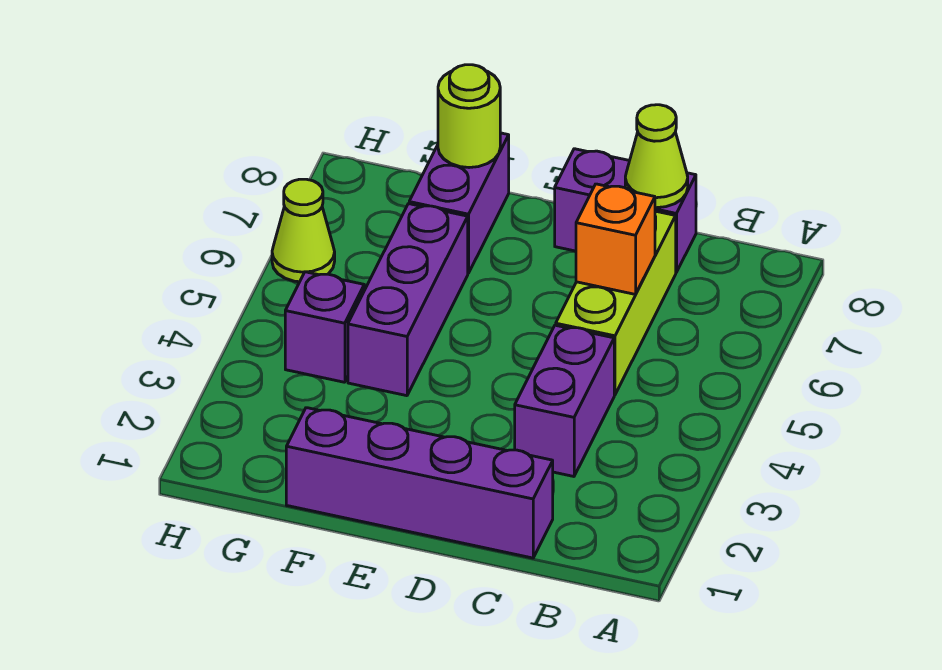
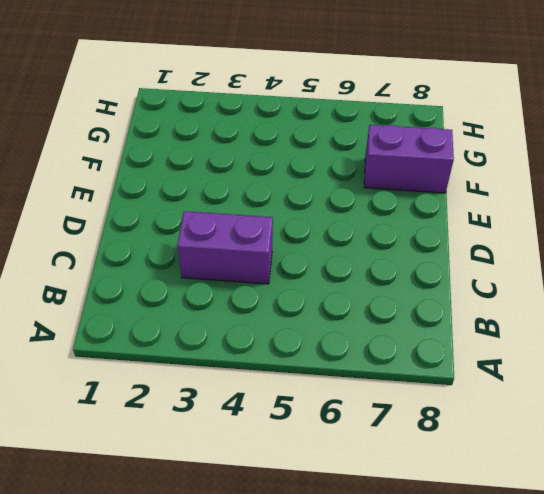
none -> purple 1x4 brick [286,408,553,558]
none -> lime 1x3 brick [556,211,676,395]

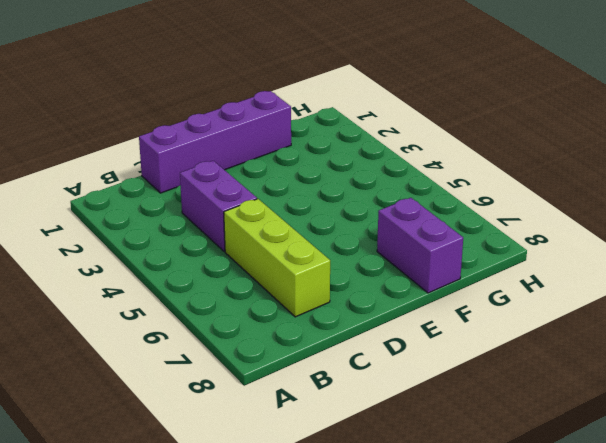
none -> purple 1x2 brick [555,149,696,272]
none -> purple 1x3 brick [348,204,468,396]

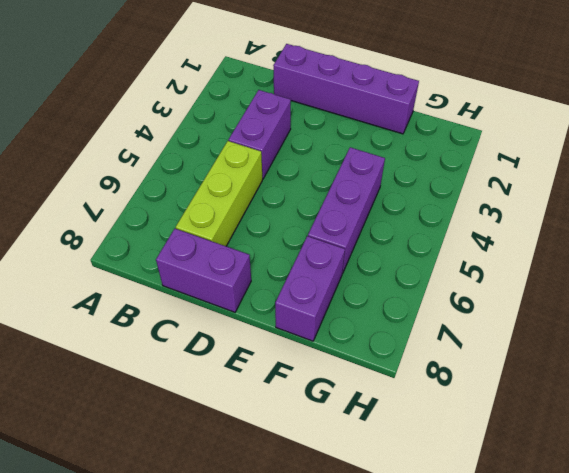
none -> purple 1x1 brick [285,272,364,382]
none -> lime 1x1 cone [272,179,335,282]

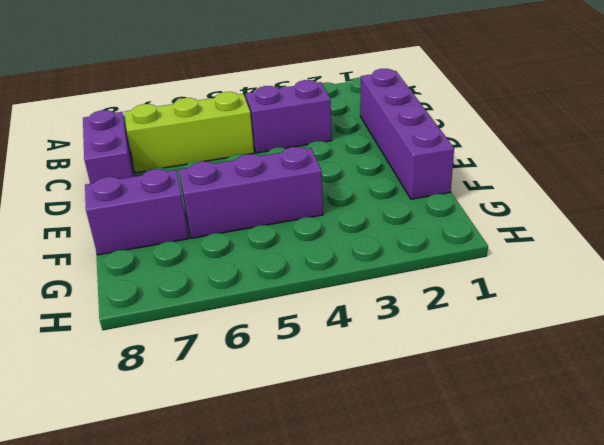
none -> purple 1x1 brick [285,272,364,382]
none -> lime 1x1 cone [272,179,335,282]

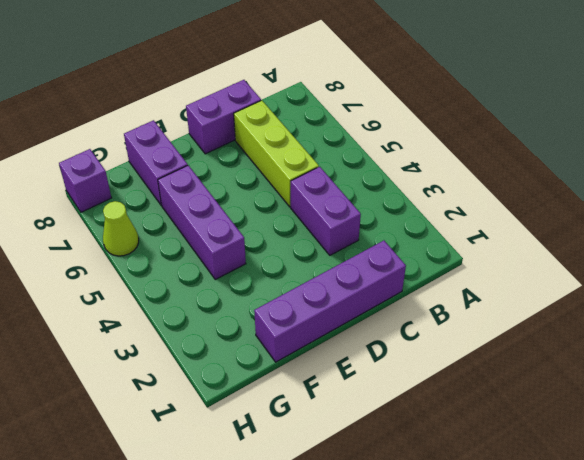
purple 1x1 brick [59,149,111,212] -> purple 1x1 brick moved to [285,272,364,382]
none -> orange 1x1 brick [576,184,655,294]
none -> lime 1x1 cone [625,105,688,208]

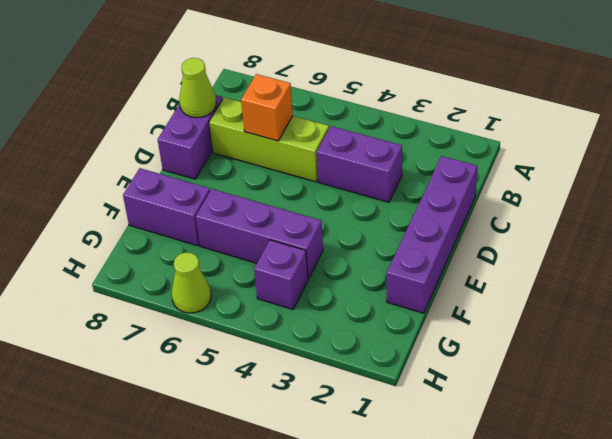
none -> lime 1x1 round brick [438,65,500,168]

